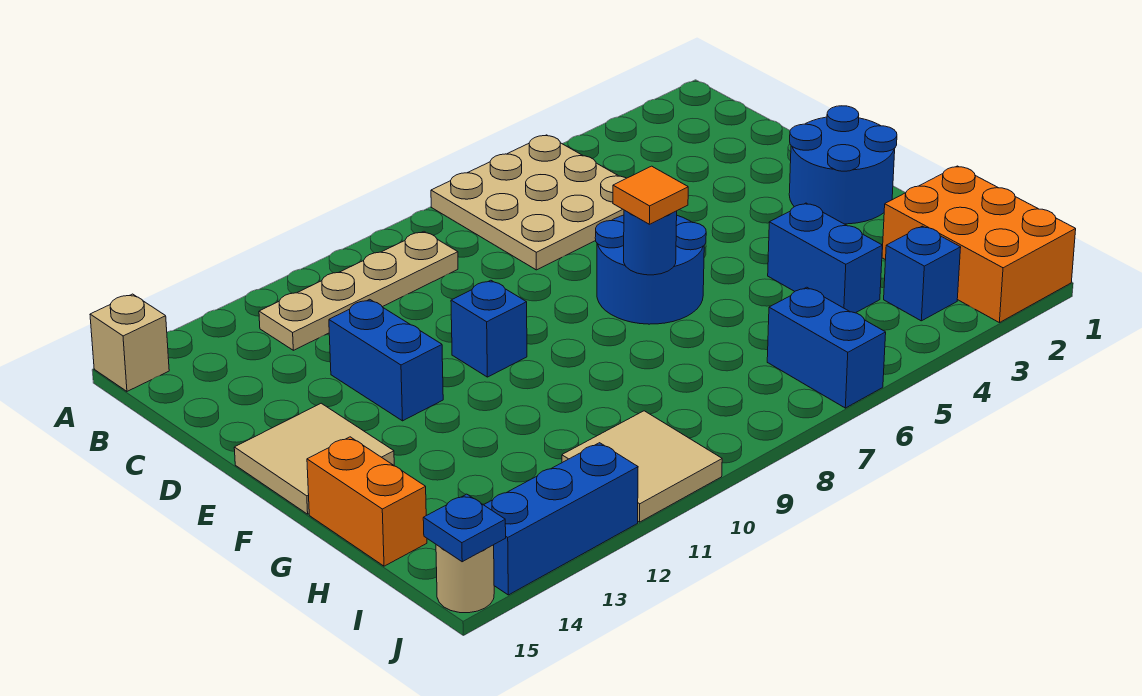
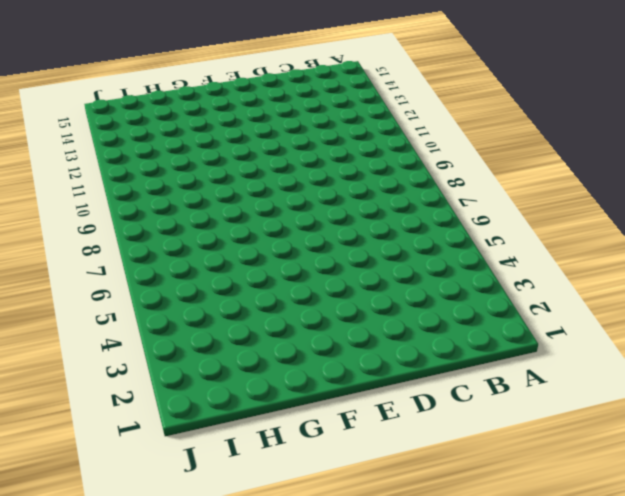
none -> tan 3x3 plate [431,135,626,270]
none -> tan 1x1 brick [90,294,169,391]
none -> tan 1x4 plate [259,232,458,350]

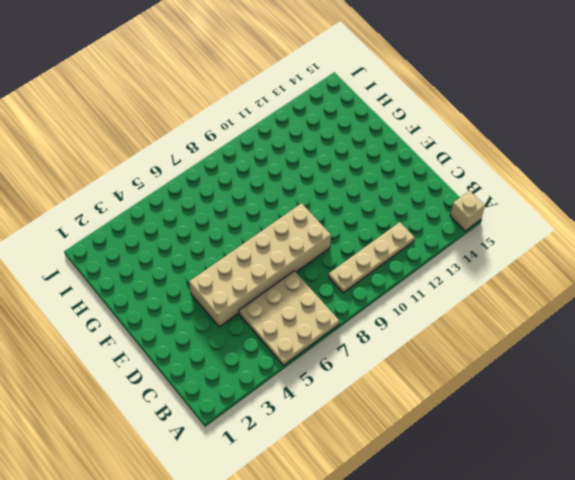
tan 2x6 brick [189,203,331,327] -> blue 2x2 round brick [595,215,706,324]
none -> blue 1x2 brick [329,299,443,421]
none -> blue 2x2 round brick [789,106,897,224]
none -> blue 1x1 brick [451,280,527,377]

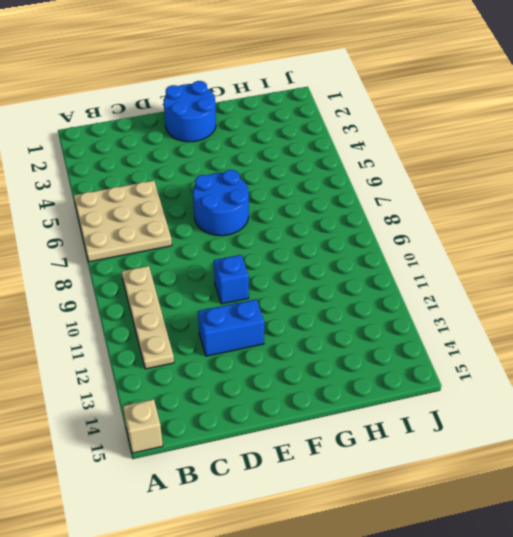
none -> tan 2x2 tile [234,403,394,514]
none -> blue 1x2 brick [768,203,882,313]
none -> orange 1x2 brick [307,437,427,566]

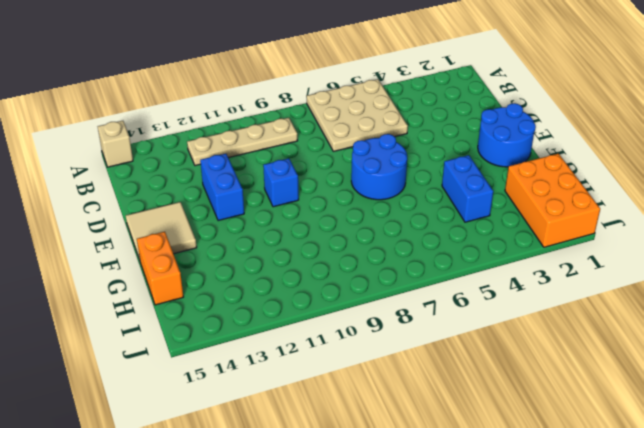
none -> blue 1x1 brick [884,226,961,321]
none -> blue 1x2 brick [767,287,886,408]
none -> tan 2x2 tile [562,411,722,522]

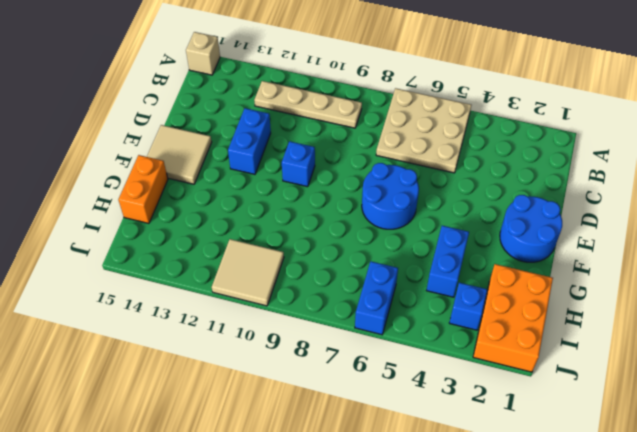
none -> blue 1x3 brick [484,443,638,595]
none -> tan 1x1 round brick [436,545,494,613]
none -> blue 1x1 round brick [624,210,677,275]

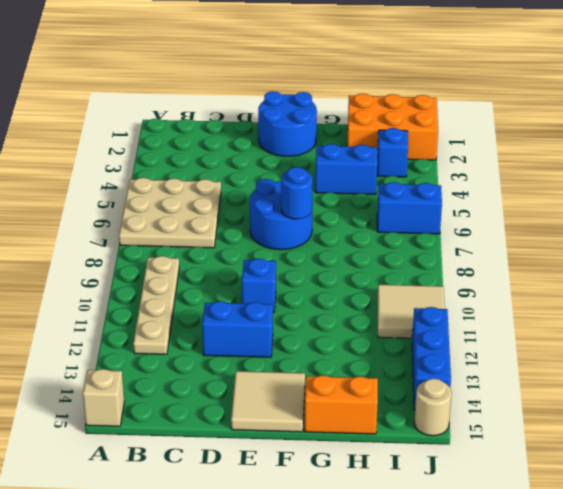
none -> blue 1x1 plate [423,494,506,562]
none -> orange 1x1 tile [613,166,688,224]

